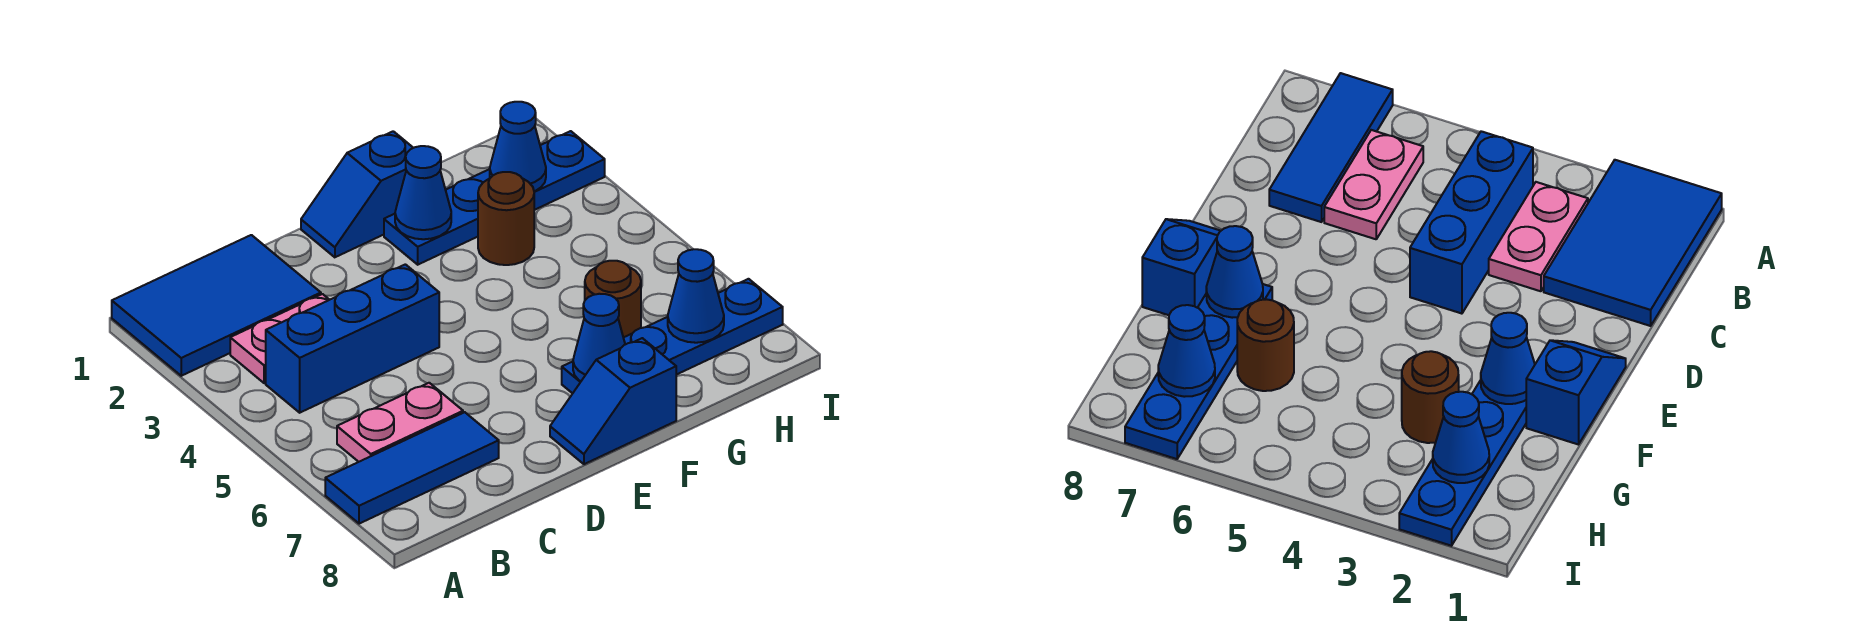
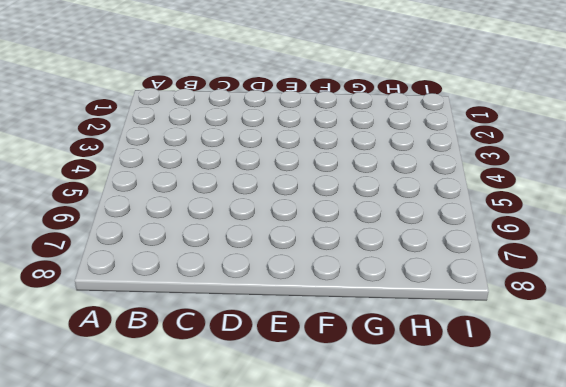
none -> blue 2x3 tile [112,235,321,376]
none -> blue 1x3 tile [325,412,499,524]
none -> pink 1x2 plate [230,294,329,383]

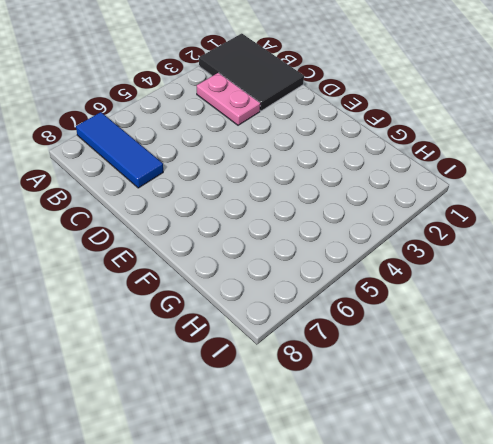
black 2x3 tile [199,34,304,111] -> blue 2x3 tile [112,235,321,376]
none -> blue 1x3 brick [266,264,439,413]
none -> pink 1x2 plate [337,383,463,462]
none -> blue 1x2 slope [301,131,413,257]

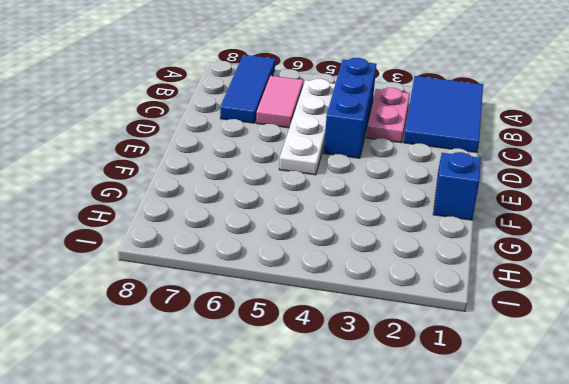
white 1x4 plate [279,79,335,175] -> none
pink 1x2 tile [256,76,303,128] -> pink 1x2 plate [337,383,463,462]
none -> blue 1x2 slope [550,338,676,464]
none -> blue 1x4 plate [384,131,605,265]
none -> blue 1x4 plate [562,279,783,393]

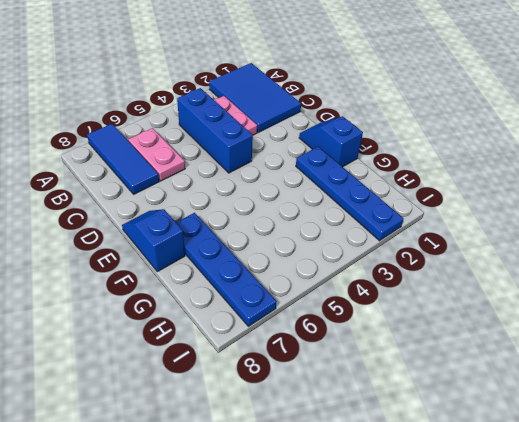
none -> brown 1x1 round brick [478,172,534,265]
none -> brown 1x1 round brick [585,261,641,338]
none -> blue 1x1 cone [395,146,451,239]

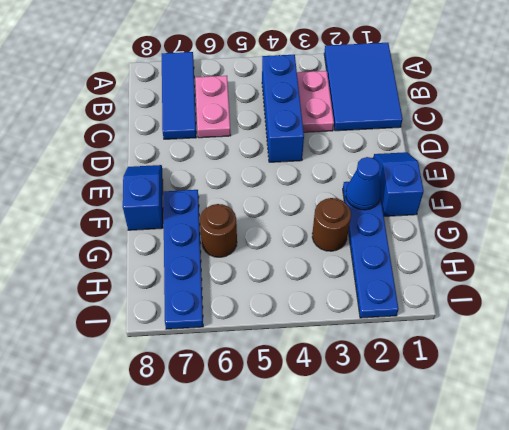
none -> blue 1x1 cone [573,294,625,381]
none -> blue 1x1 cone [490,102,546,191]
none -> blue 1x1 cone [668,249,724,343]

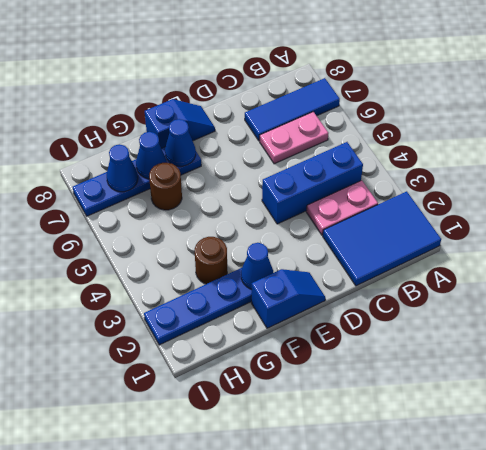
blue 1x1 cone [136,132,167,179] -> blue 1x1 cone moved to [490,102,546,191]

